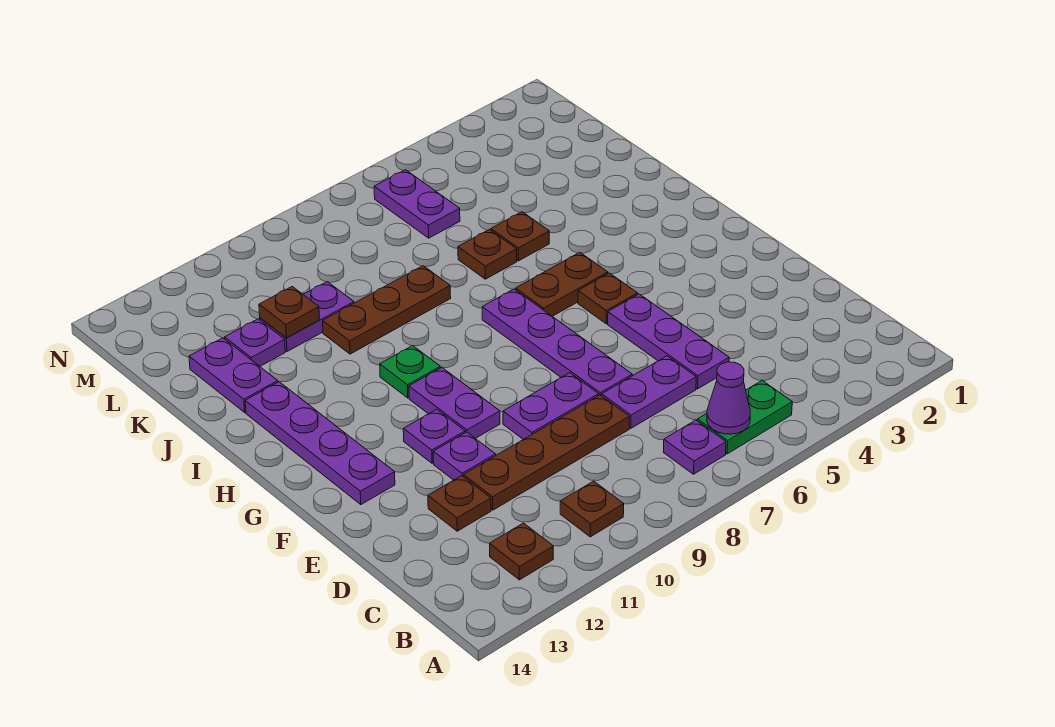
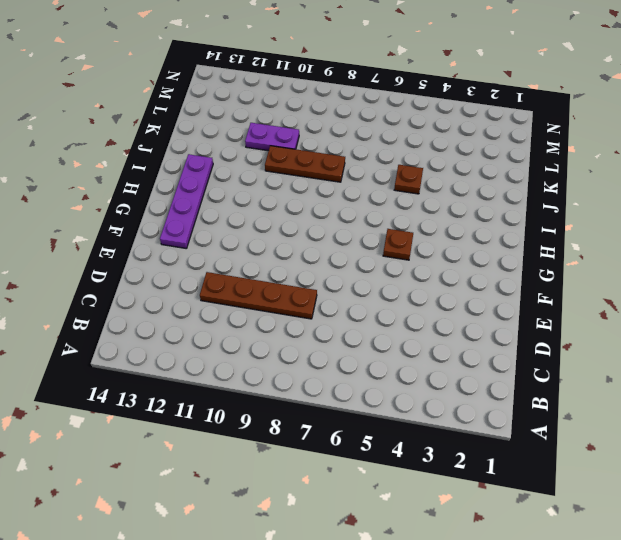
none -> green 1x2 plate [697,381,792,454]
none -> purple 1x1 plate [663,420,726,474]
none -> brown 1x1 plate [560,481,624,537]

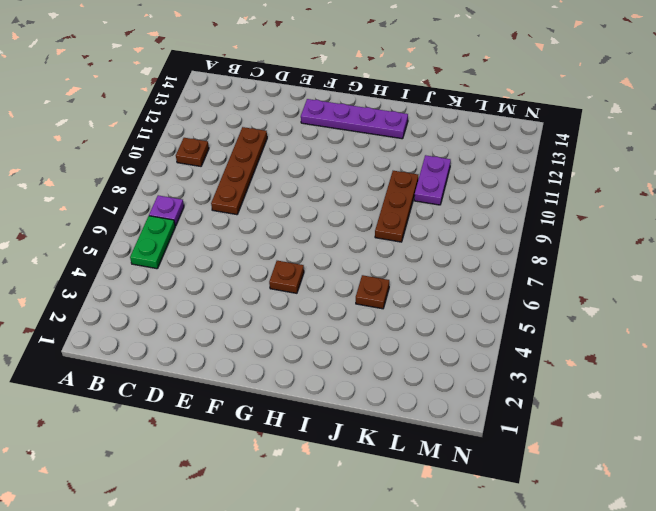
none -> brown 1x1 plate [490,523,553,580]
none -> purple 1x3 plate [608,294,729,389]
none -> purple 1x2 plate [602,356,696,428]

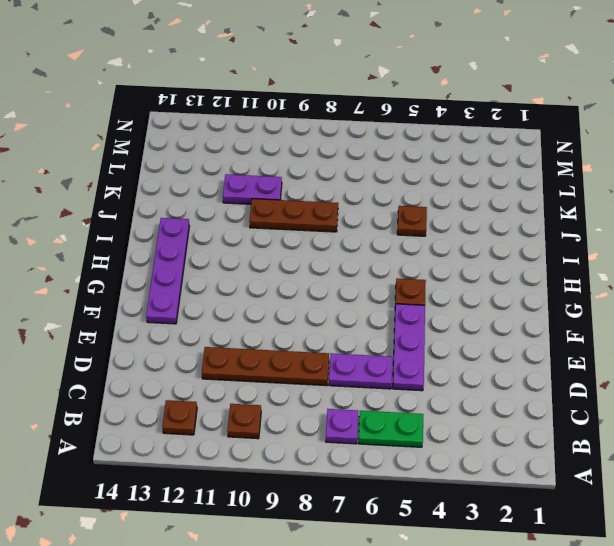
none -> brown 1x1 plate [428,476,491,531]
none -> purple 1x4 plate [482,289,632,396]
none -> purple 1x2 plate [503,373,599,440]

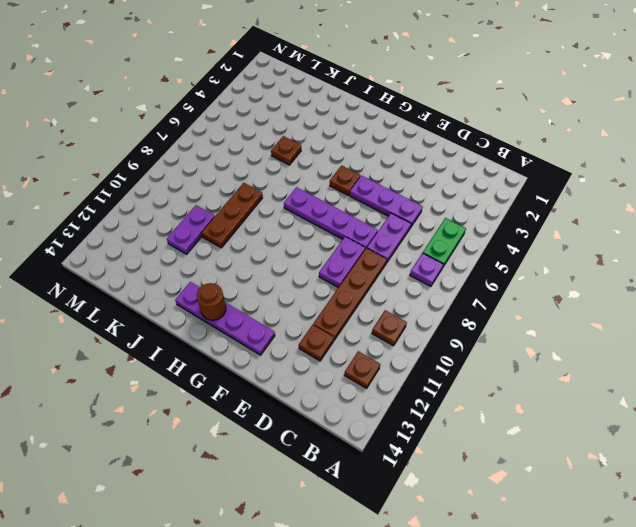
brown 1x1 round brick [197,283,226,320] -> none
none -> purple 1x1 plate [433,432,496,480]
none -> purple 1x2 plate [409,367,500,438]
none -> purple 1x1 plate [403,409,465,463]

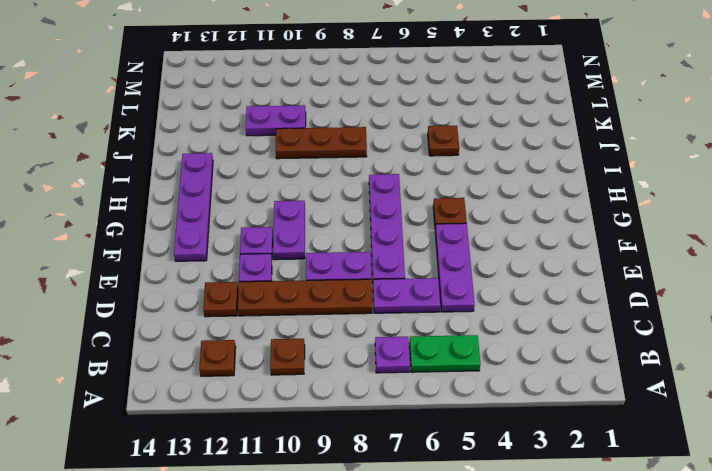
none -> brown 1x2 plate [516,252,608,316]
none -> green 1x1 plate [380,346,440,398]
none -> brown 1x1 plate [458,230,517,279]

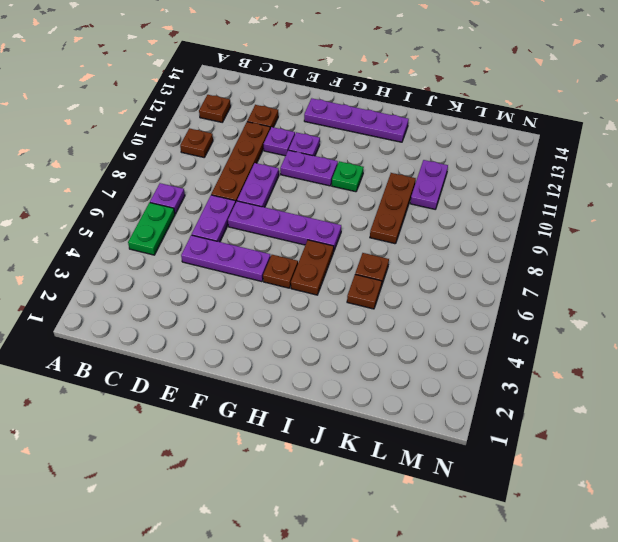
none -> purple 1x2 plate [189,338,278,412]
none -> purple 1x1 plate [225,319,285,366]
none -> purple 1x2 plate [374,170,460,238]

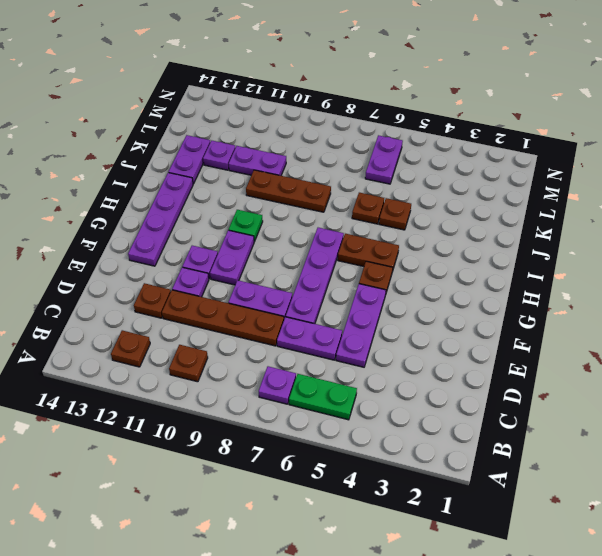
none -> purple 1x1 cone [707,362,750,434]
none -> brown 1x1 plate [259,287,320,338]

